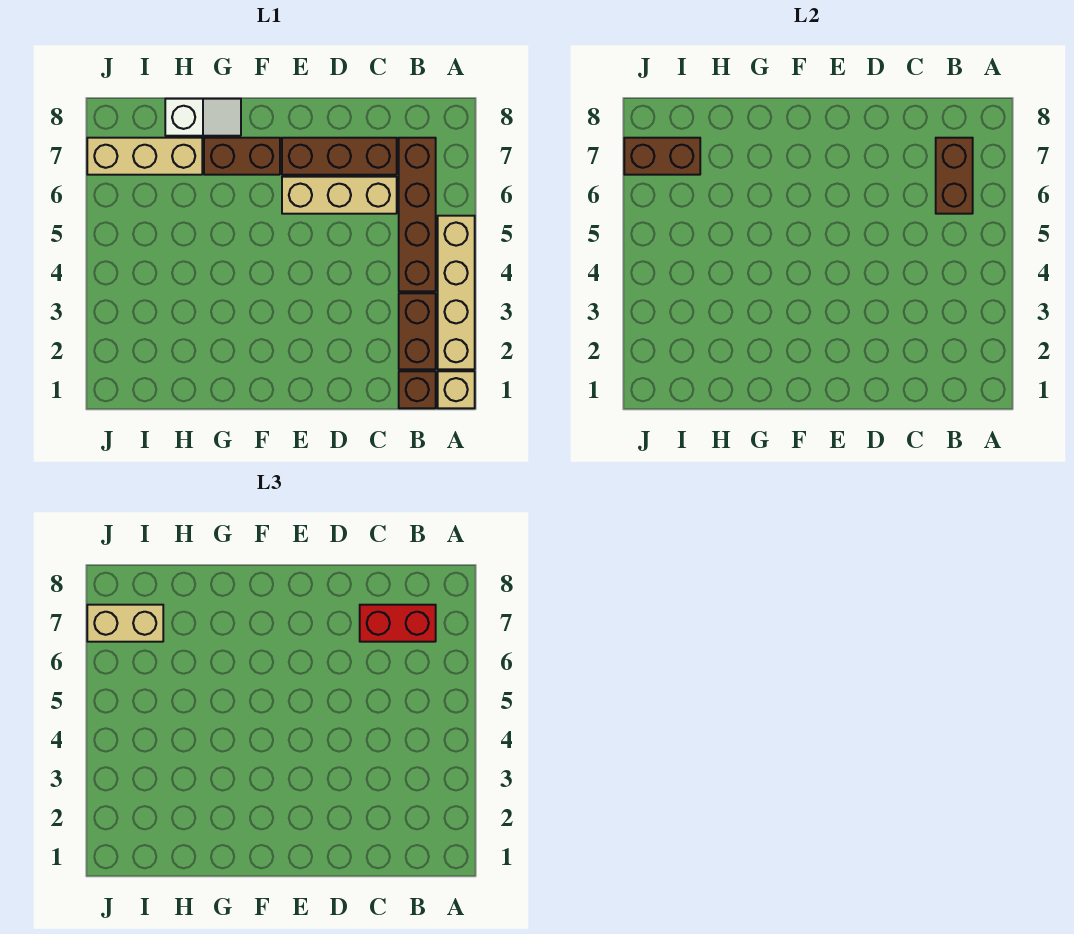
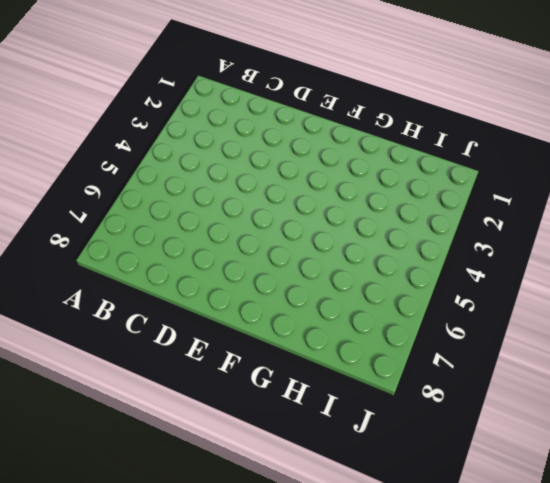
none -> tan 1x1 brick [438,371,475,408]
none -> tan 1x4 brick [438,216,475,369]
none -> brown 1x1 brick [399,371,436,408]

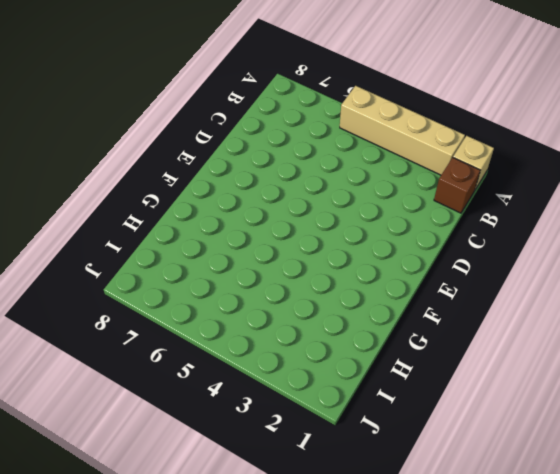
none -> brown 1x2 brick [399,293,436,369]
none -> brown 1x4 brick [399,138,436,291]
none -> tan 1x3 brick [282,177,397,214]

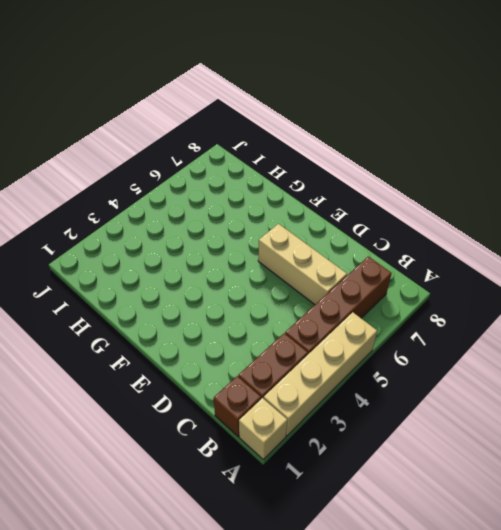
none -> brown 1x3 brick [282,138,397,175]
none -> brown 1x2 brick [204,138,280,175]
none -> white 1x2 slope [165,99,241,136]

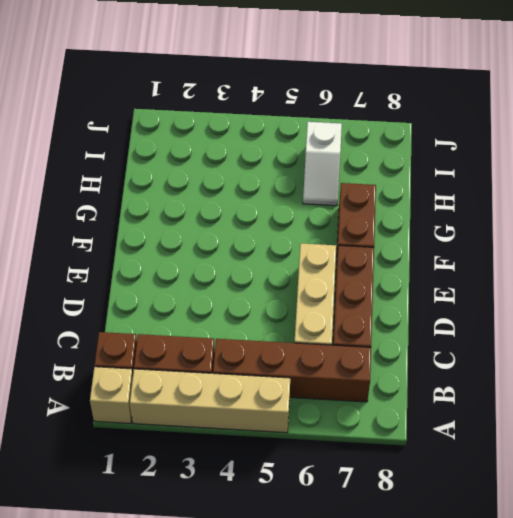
white 1x2 slope [303,122,342,206] -> white 1x2 slope moved to [165,99,241,136]
none -> tan 1x3 brick [87,138,202,175]
none -> brown 1x2 brick [936,138,973,214]
none -> brown 1x2 brick [624,138,700,175]

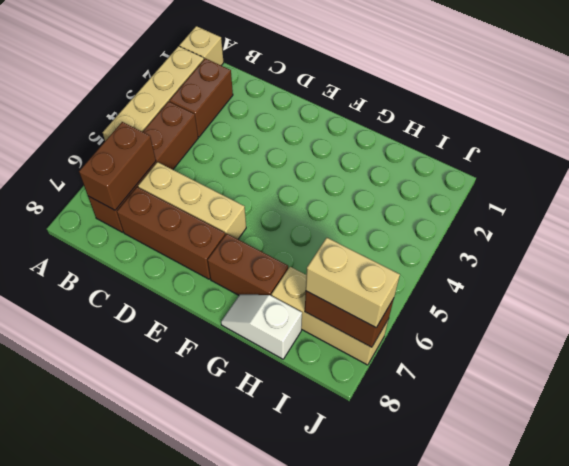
none -> brown 1x1 brick [399,371,436,408]
none -> red 1x2 brick [360,605,436,642]

